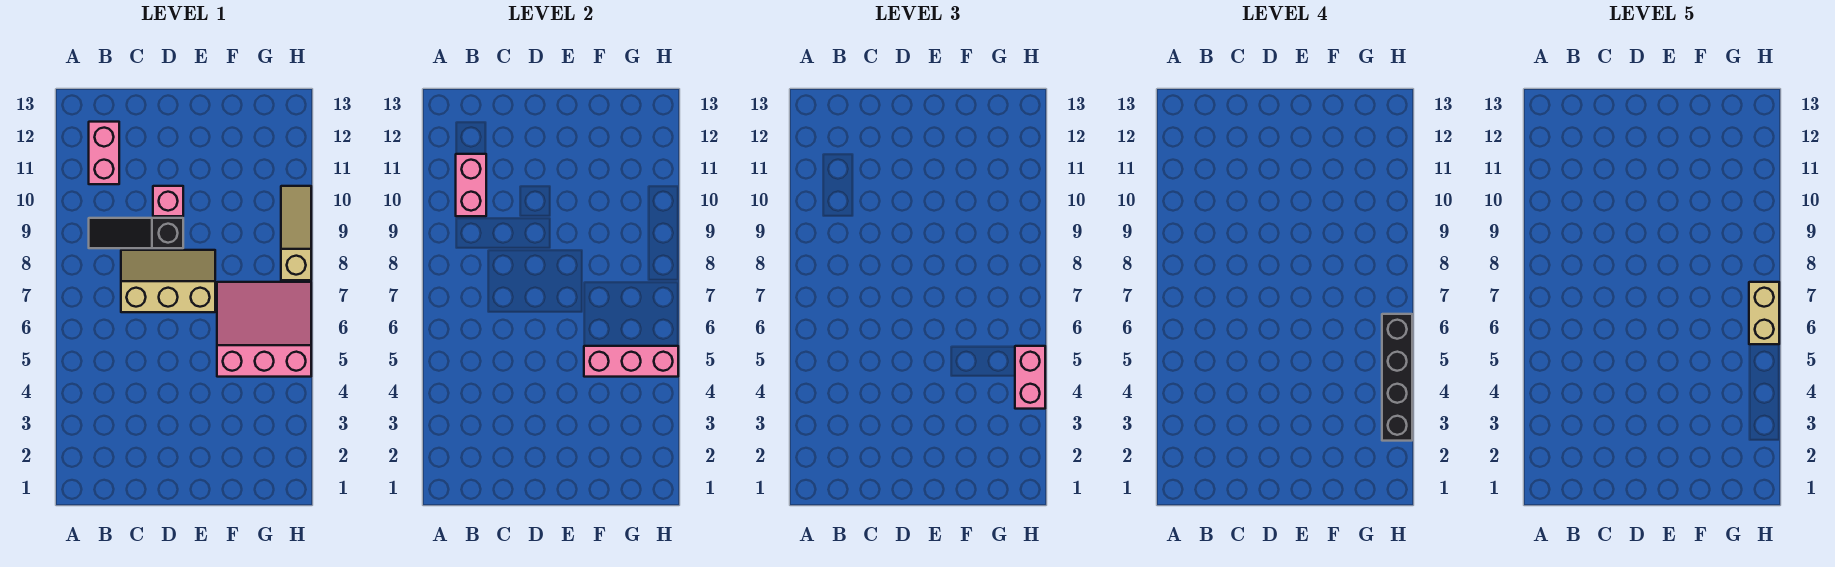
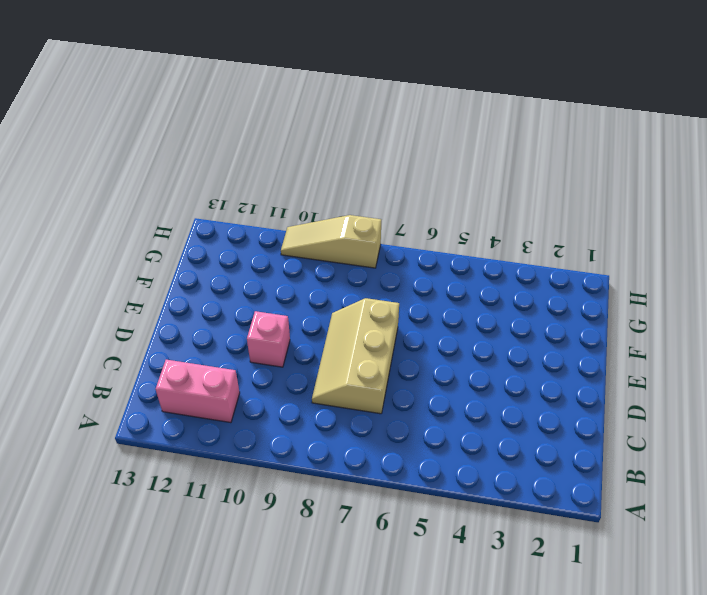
none -> black 1x3 slope [89,218,183,248]
none -> pink 3x3 slope [217,282,311,377]

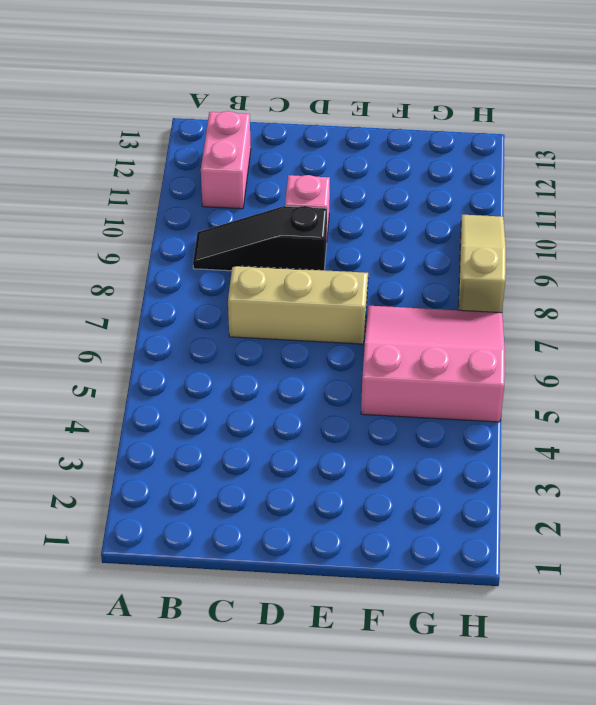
none -> pink 1x2 brick [456,154,486,216]
none -> pink 1x3 brick [584,346,678,377]

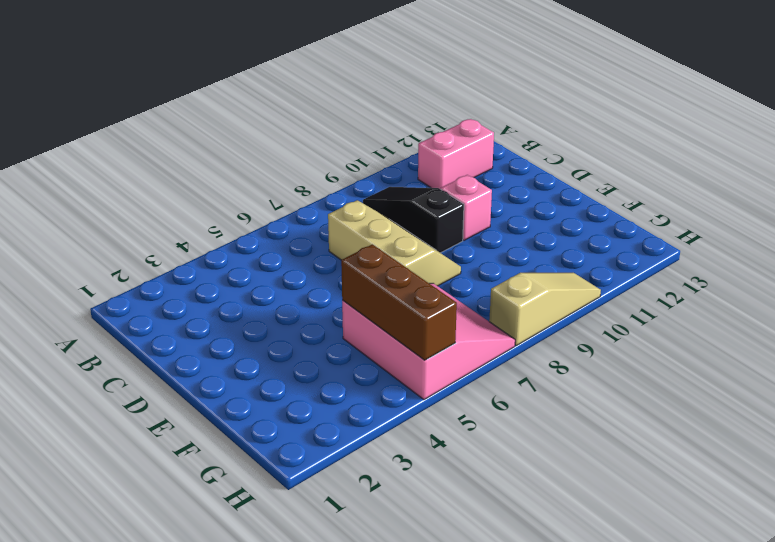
brown 1x3 brick [341,244,457,360] -> pink 1x3 brick [584,346,678,377]
none -> pink 1x2 brick [456,154,486,216]
none -> pink 1x2 brick [1015,346,1045,409]

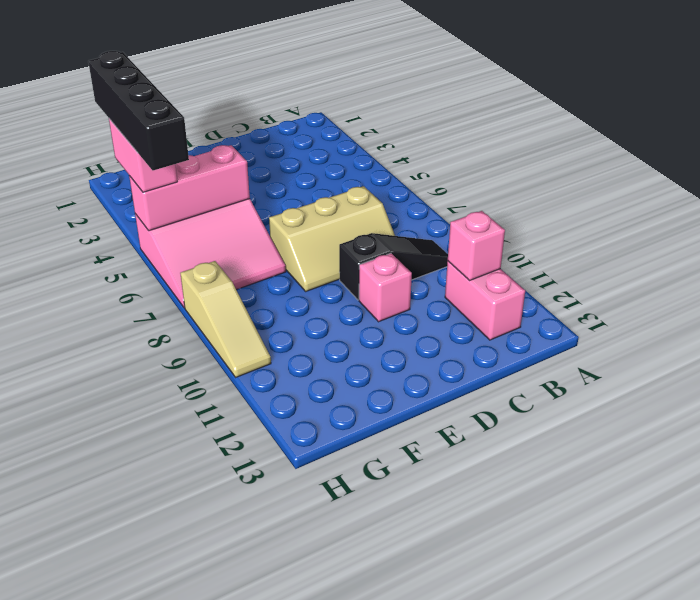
pink 1x1 brick [448,211,505,281] -> pink 1x2 brick [456,154,486,216]
none -> tan 1x2 brick [1749,282,1779,344]

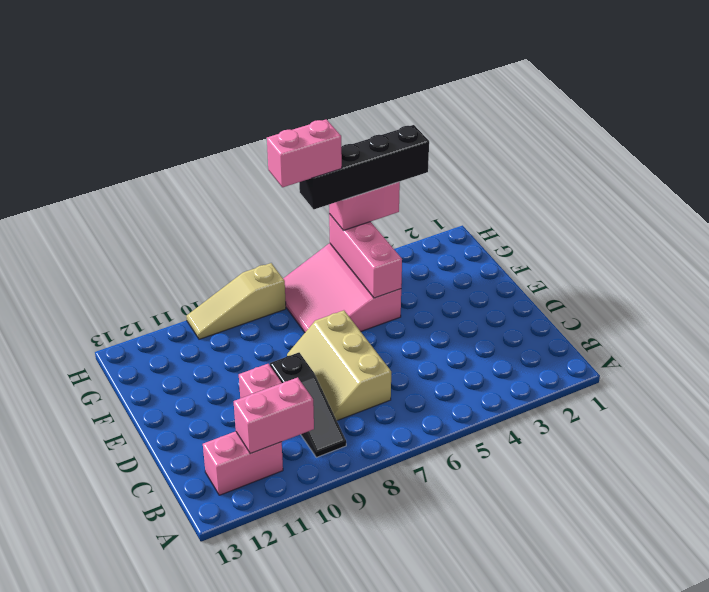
pink 1x2 brick [267,119,342,187] -> tan 1x2 brick [1749,282,1779,344]

